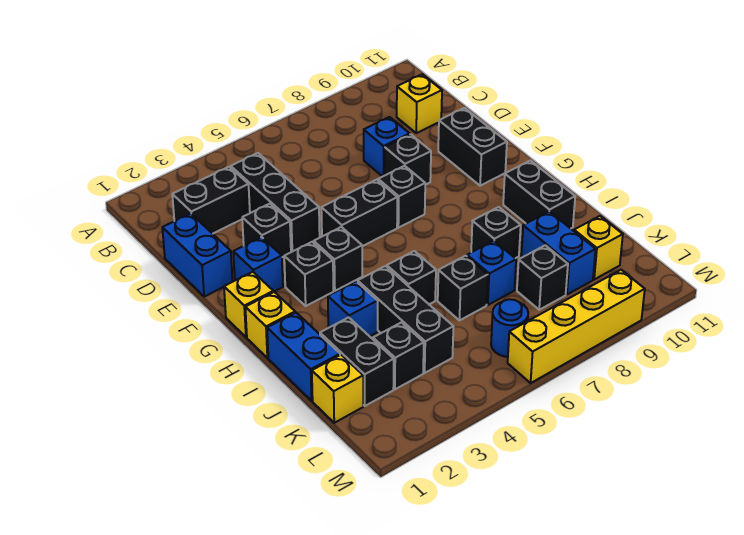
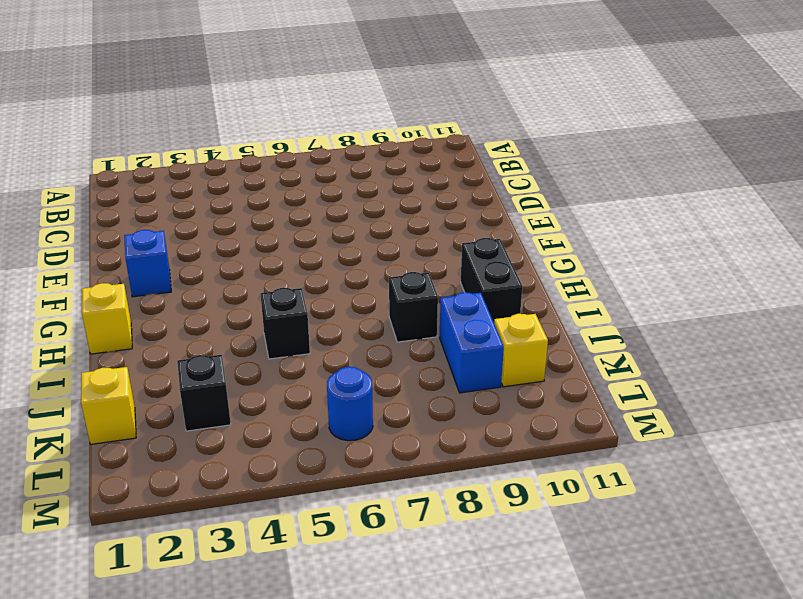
none -> black 1x2 brick [172,167,250,234]
none -> black 1x3 brick [231,153,320,251]
none -> yellow 1x1 brick [397,74,442,133]
none -> blue 1x2 brick [162,213,233,297]

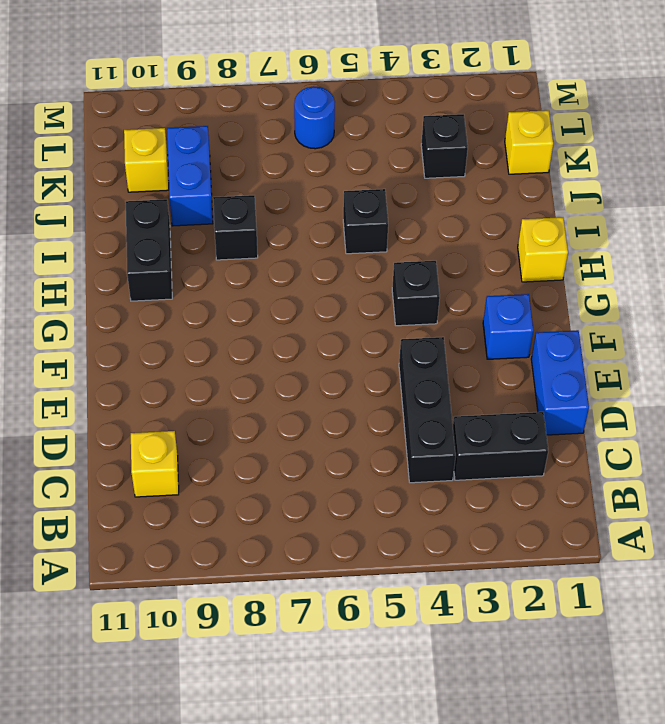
none -> blue 1x1 brick [364,117,410,177]
none -> black 1x1 brick [242,204,291,257]
none -> black 1x1 brick [384,134,431,185]
none -> black 1x2 brick [438,108,507,186]

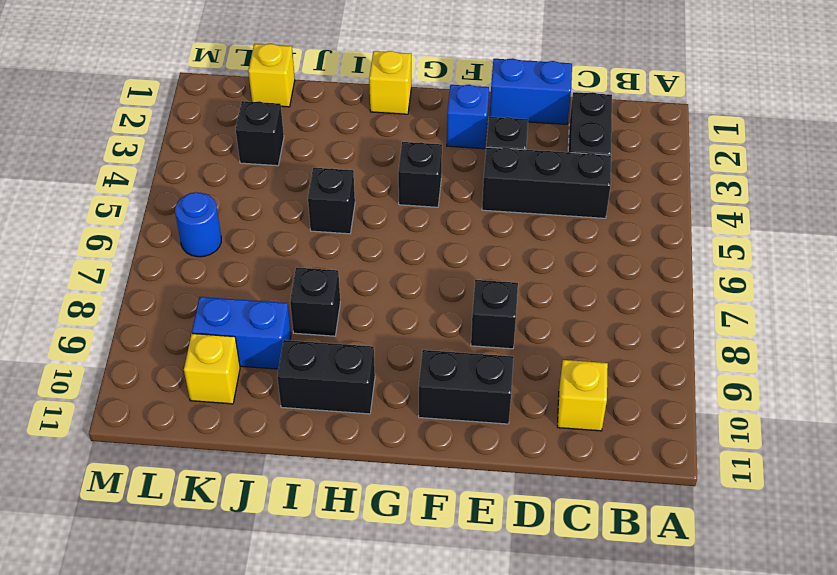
none -> blue 1x1 brick [364,117,410,177]
none -> black 1x2 brick [321,180,397,246]
none -> black 1x1 brick [378,166,425,228]
none -> yellow 1x1 brick [224,272,273,337]

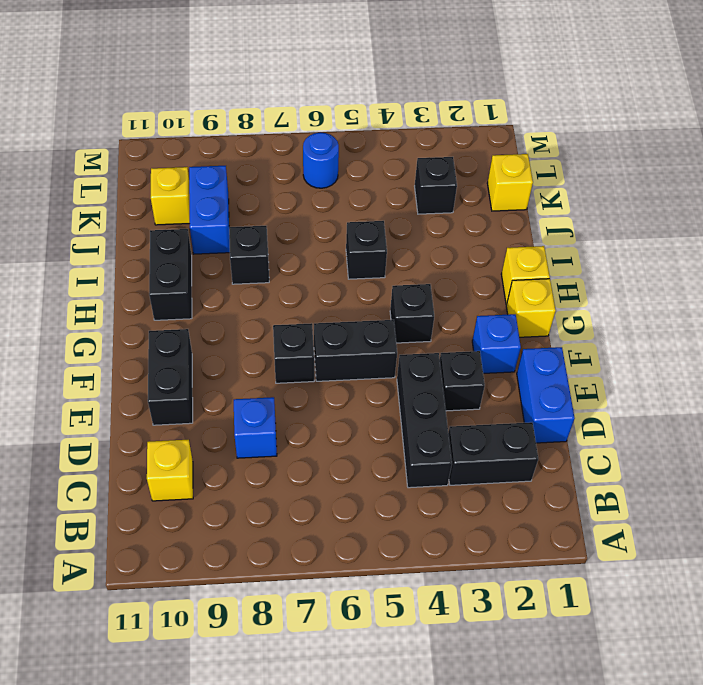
none -> black 1x1 brick [384,134,431,185]
none -> black 1x1 brick [284,242,333,306]
none -> blue 1x2 brick [267,313,340,401]
none -> blue 1x1 brick [328,281,378,336]

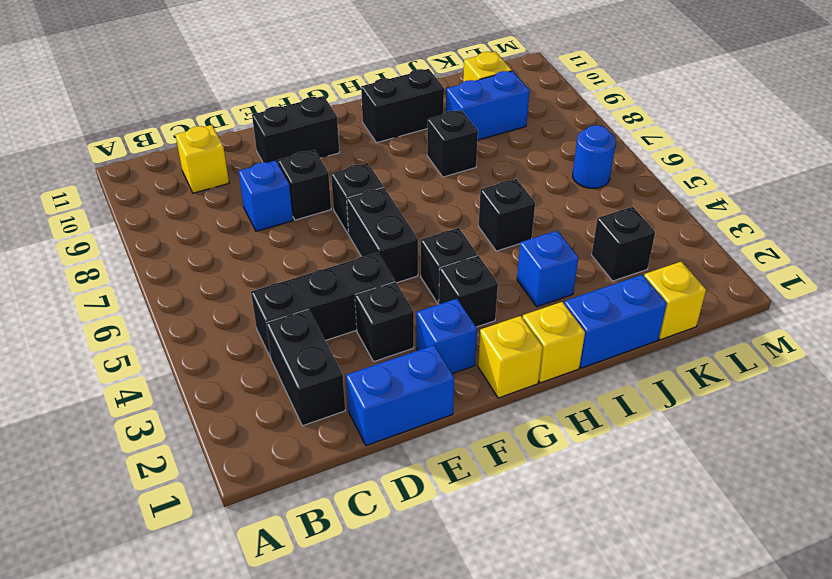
none -> black 1x3 brick [358,266,453,373]
none -> black 1x2 brick [320,317,394,406]
none -> black 1x1 brick [438,256,488,320]
none -> blue 1x1 brick [467,241,516,305]

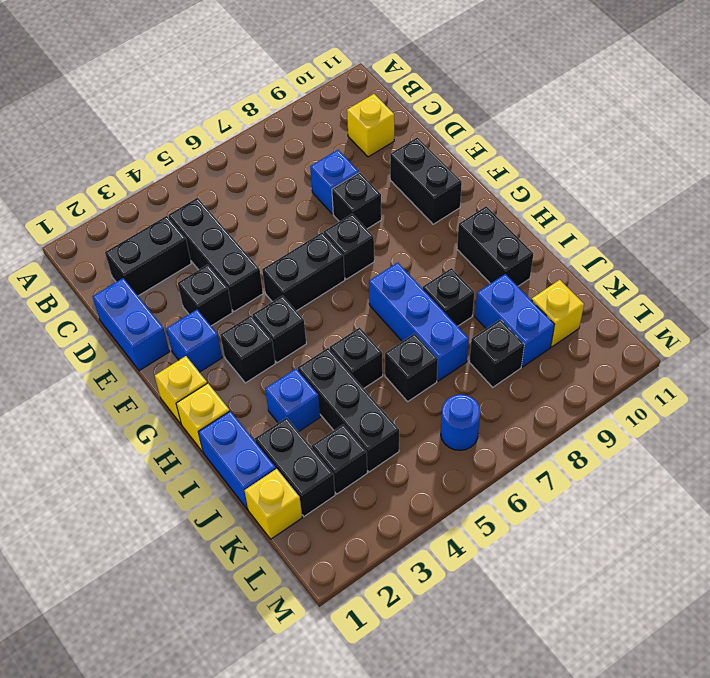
blue 1x3 brick [369,263,469,381] -> blue 1x1 brick [467,241,516,305]
none -> yellow 1x4 brick [508,270,645,383]

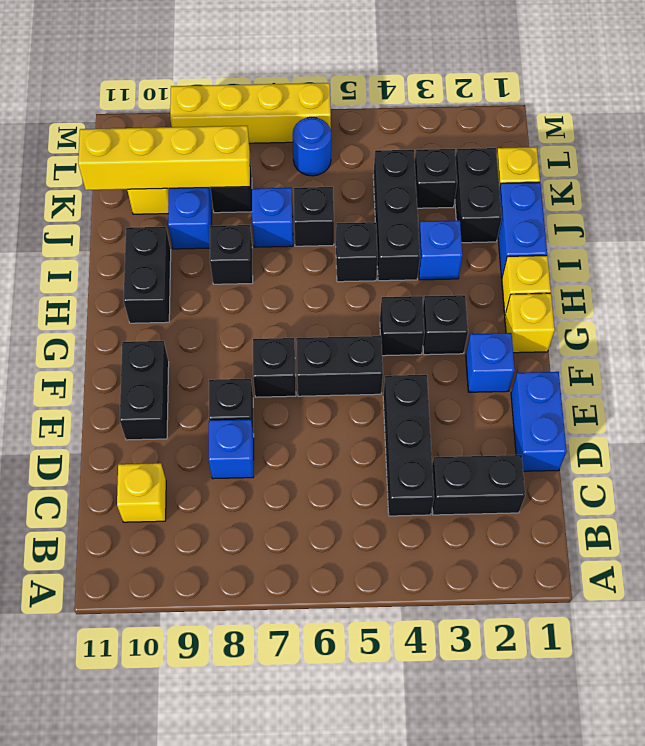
yellow 1x4 brick [78,126,250,190] -> none
none -> black 1x1 brick [242,204,291,257]

